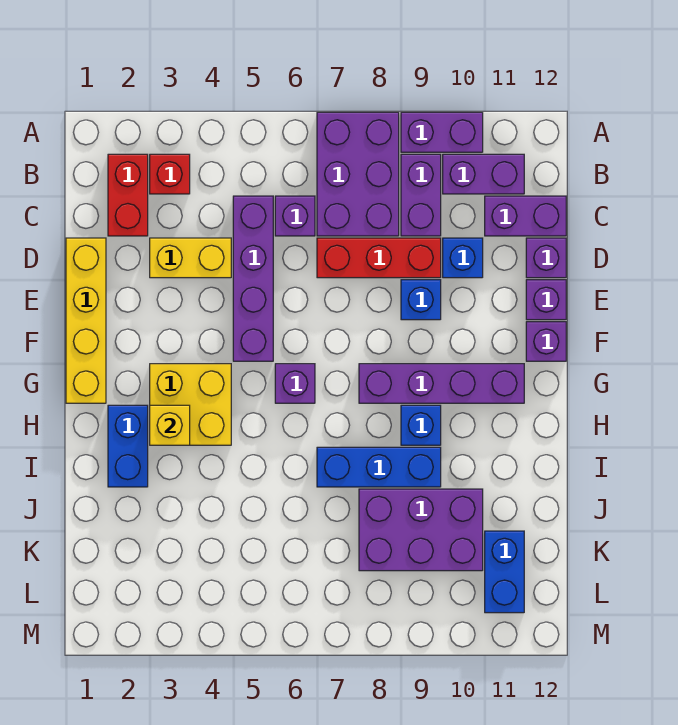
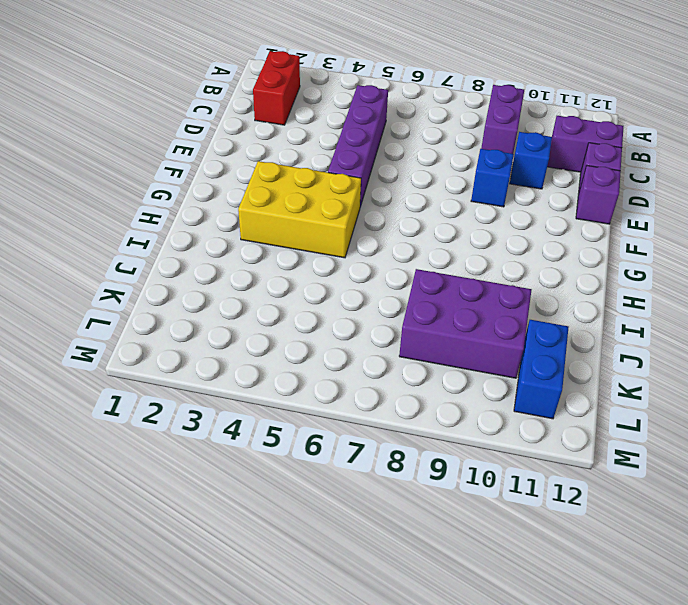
yellow 2x3 brick [238,161,361,258] -> yellow 2x2 brick [150,364,231,445]
none -> purple 2x3 brick [317,112,399,236]
none -> purple 1x2 brick [401,112,483,152]
none -> red 1x1 brick [150,154,190,194]

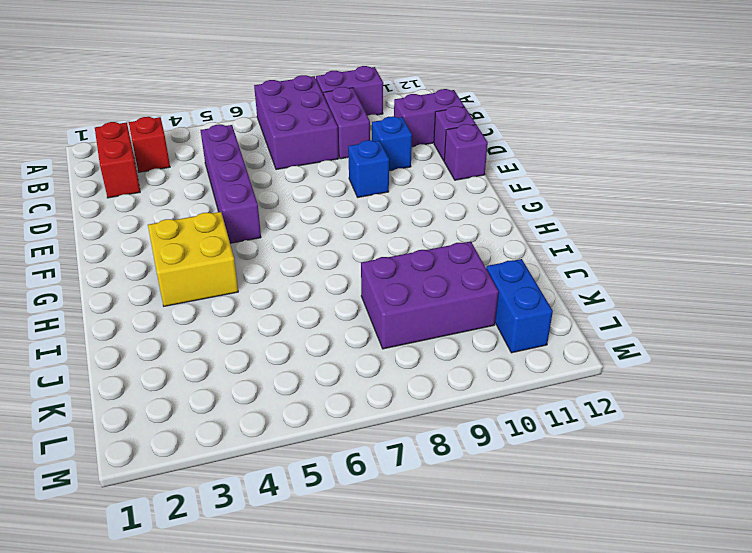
none -> purple 1x2 brick [443,154,524,194]
none -> purple 1x1 brick [275,196,315,236]
none -> yellow 1x4 brick [66,238,106,403]

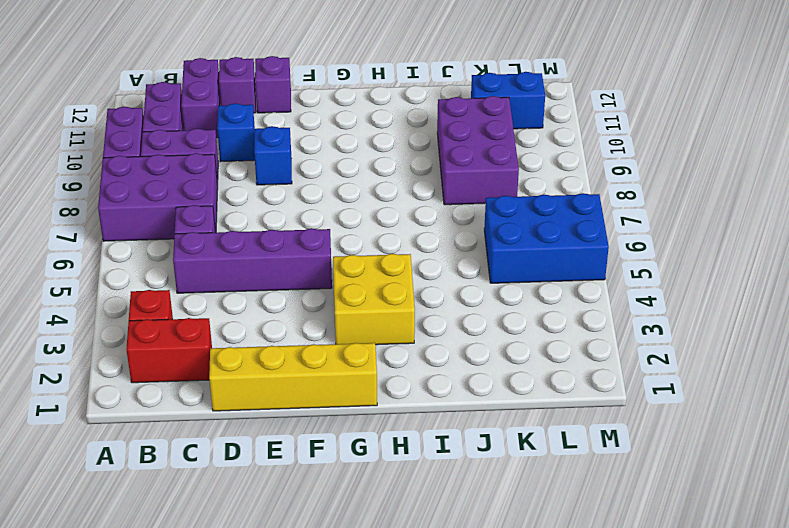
blue 2x3 brick [484,193,609,283] -> none
none -> yellow 1x2 brick [150,238,231,278]
none -> red 1x3 brick [317,238,441,278]
none -> purple 1x1 brick [526,322,566,361]

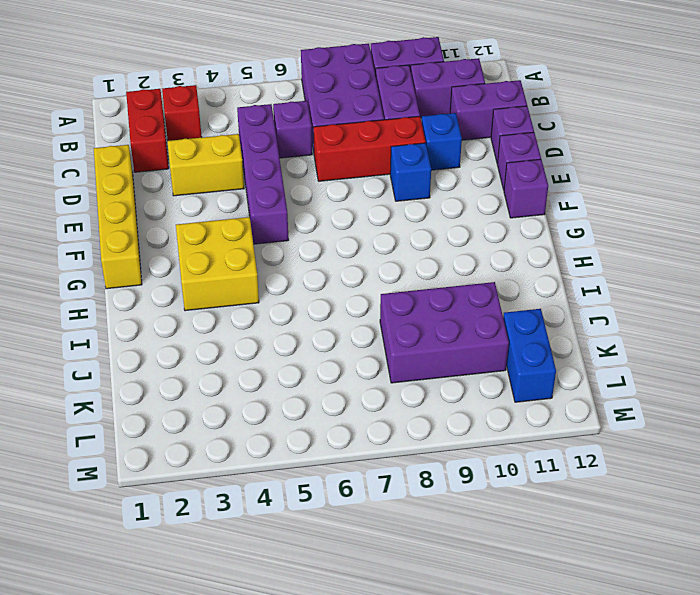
none -> purple 1x1 brick [275,364,315,403]
none -> purple 1x4 brick [359,364,524,403]
none -> blue 1x2 brick [108,405,148,487]

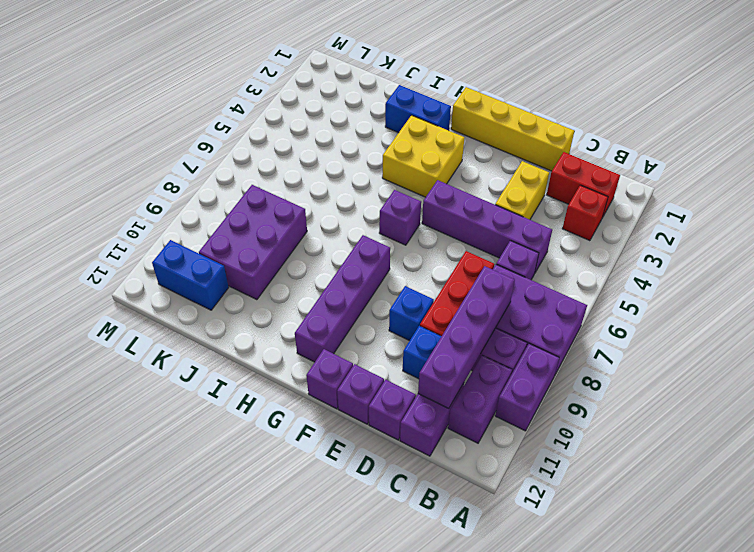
purple 1x4 brick [418,266,515,408] -> none
none -> blue 1x1 brick [401,405,441,445]
none -> blue 1x3 brick [317,447,441,487]
none -> yellow 1x1 brick [150,405,190,445]

